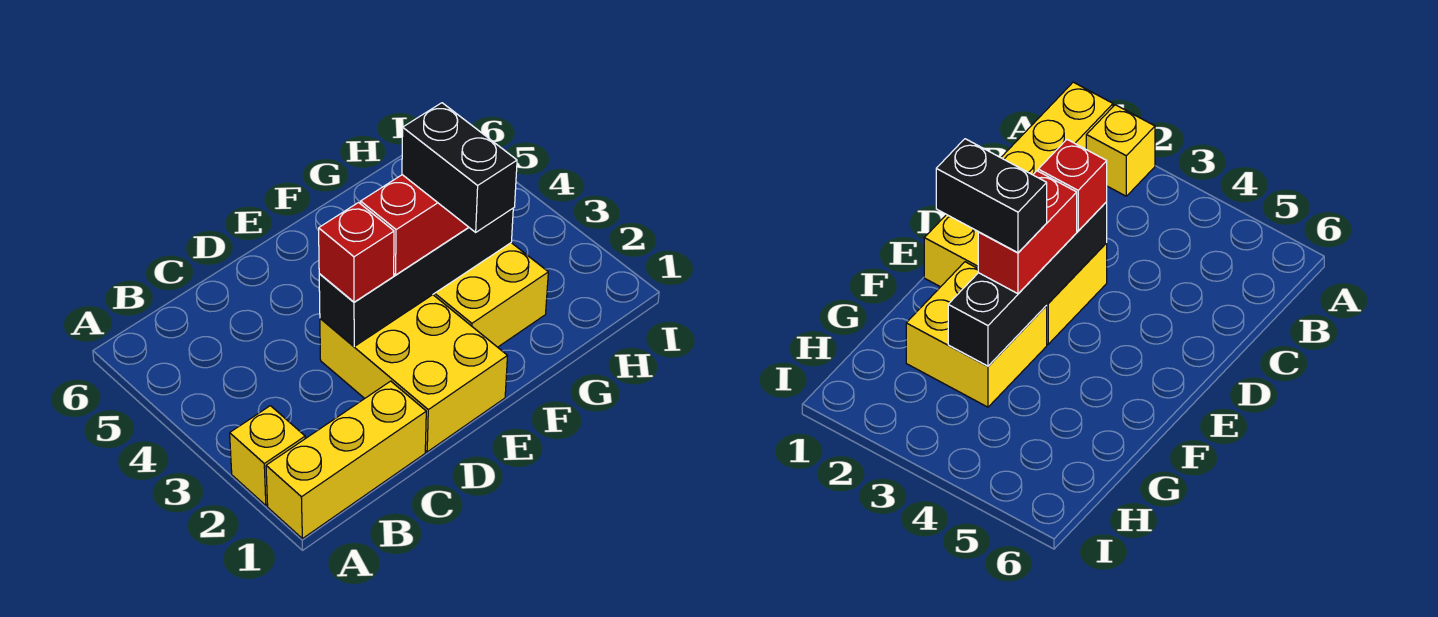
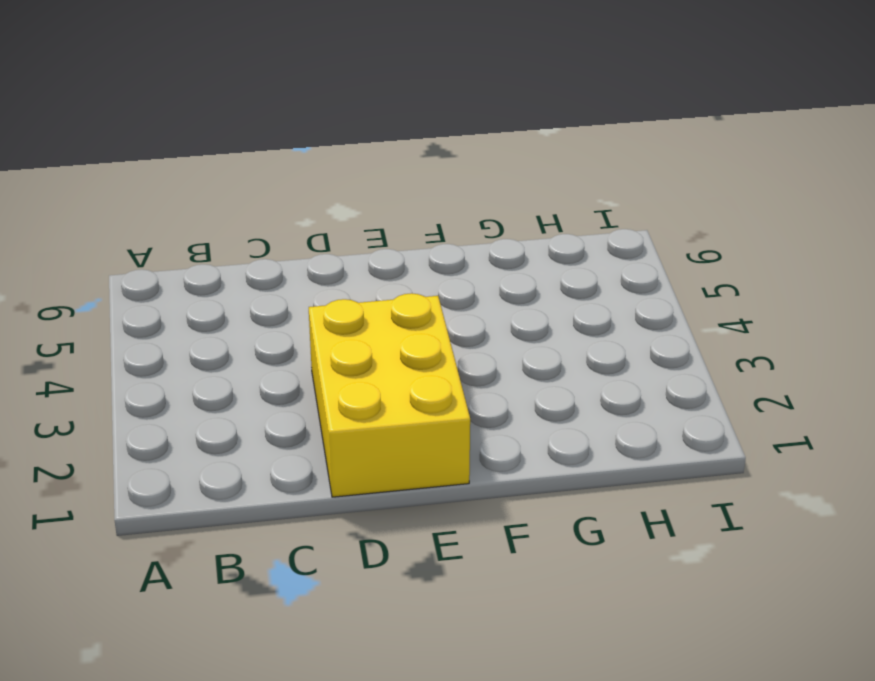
none -> yellow 1x3 brick [266,381,426,539]
none -> yellow 1x1 brick [230,406,305,505]

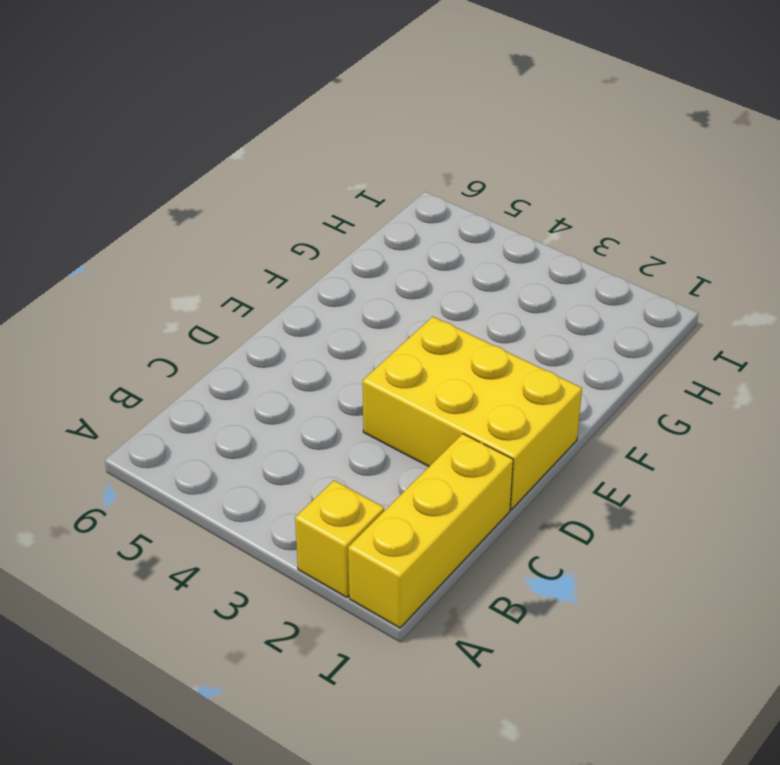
none -> yellow 2x2 brick [433,243,548,347]
none -> black 1x4 brick [319,209,513,346]

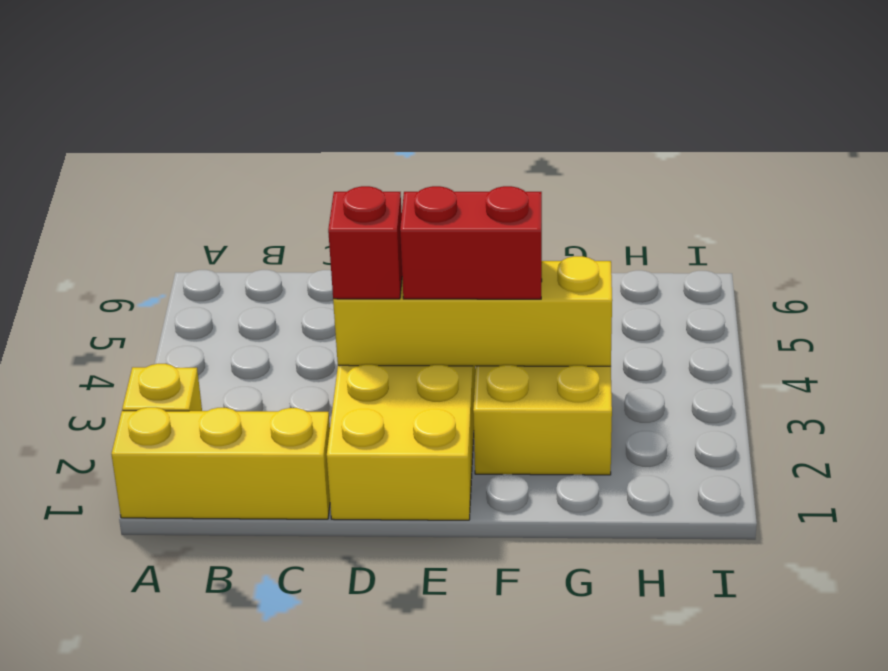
yellow 1x4 brick [333,256,612,366] -> black 1x4 brick [319,209,513,346]
none -> black 1x2 brick [402,103,517,232]

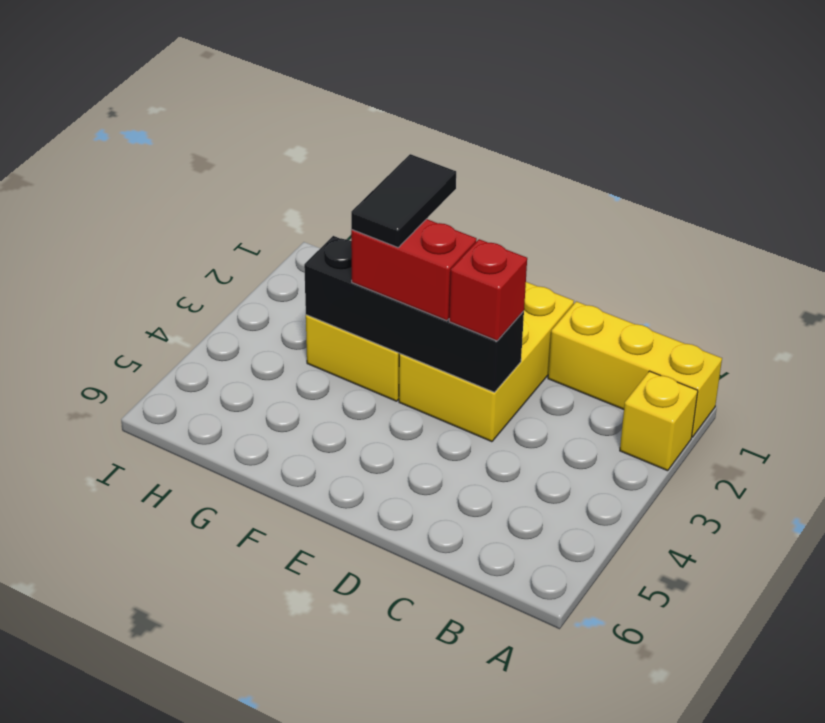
black 1x2 tile [351,154,456,247] -> black 1x2 brick [402,103,517,232]

